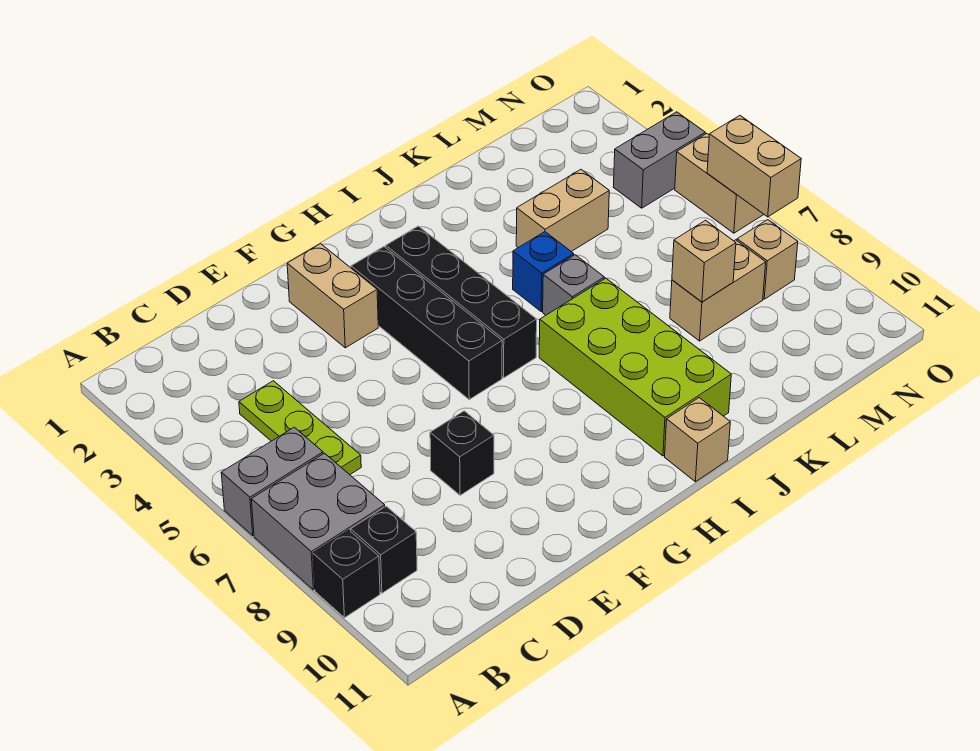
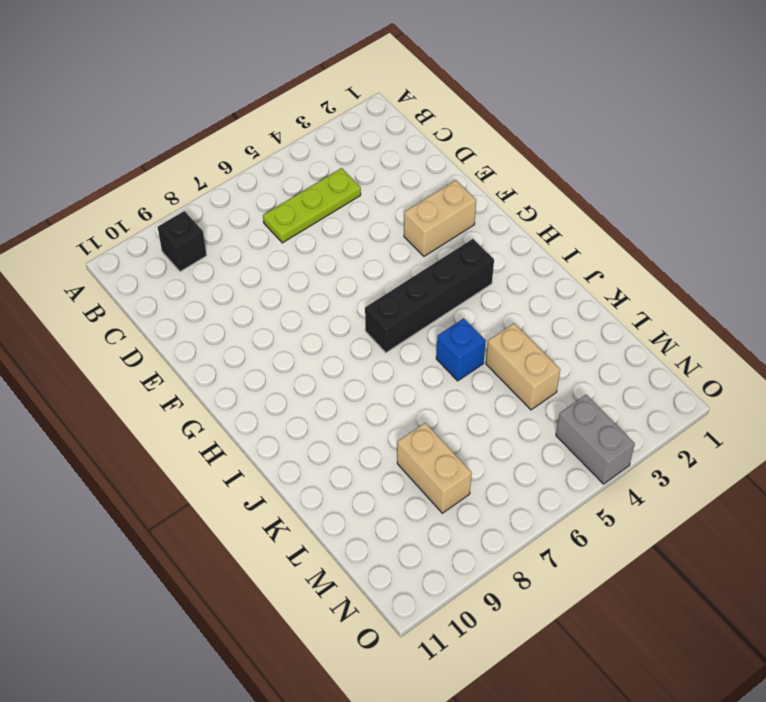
none -> grey 1x2 brick [221,427,323,535]
none -> grey 2x2 brick [251,453,385,590]
none -> black 1x1 brick [313,530,380,618]

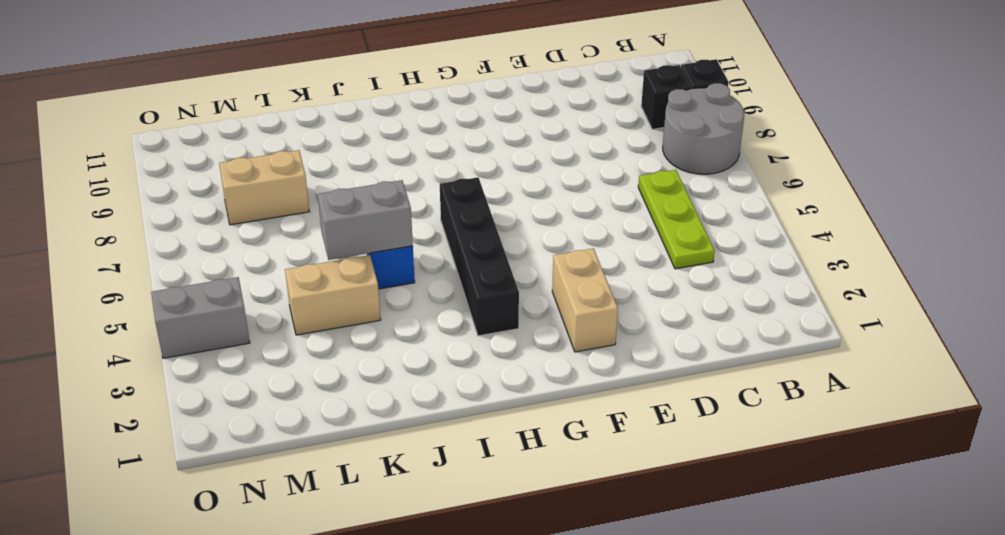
grey 2x2 round brick [663,83,744,174] -> grey 2x2 brick [251,453,385,590]
grey 1x2 brick [318,180,413,260] -> grey 1x2 brick moved to [221,427,323,535]
none -> black 1x1 brick [430,411,494,495]
none -> black 1x4 brick [351,247,502,399]
none -> lime 2x4 brick [539,278,731,456]

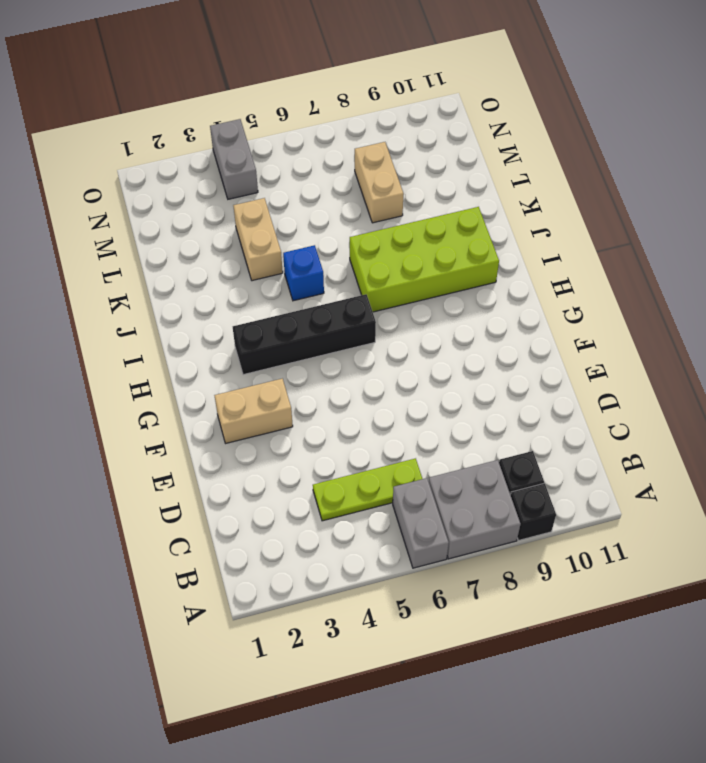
none -> black 1x1 brick [430,411,494,495]
none -> black 1x4 brick [351,247,502,399]
none -> tan 1x1 brick [665,398,730,482]

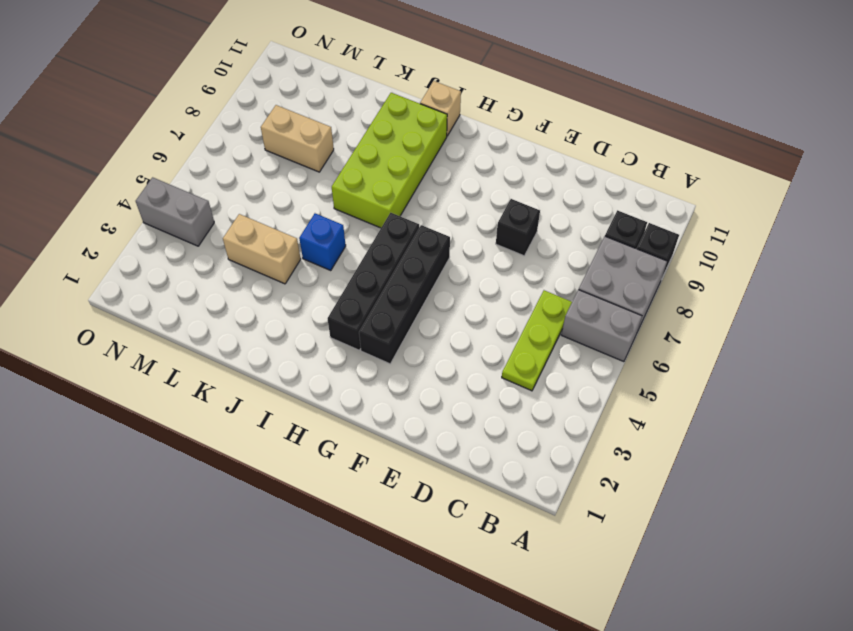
none -> tan 1x2 brick [287,244,378,348]
none -> grey 1x1 brick [543,255,604,315]
none -> tan 1x1 brick [737,220,798,299]

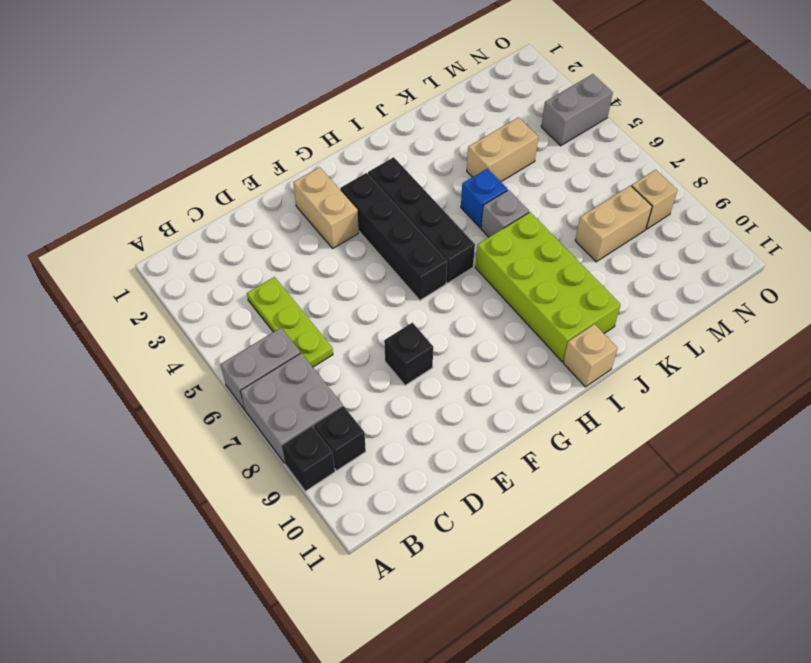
none -> tan 1x2 brick [675,133,764,233]
none -> tan 1x1 brick [672,220,736,302]
none -> tan 1x2 brick [707,116,801,217]

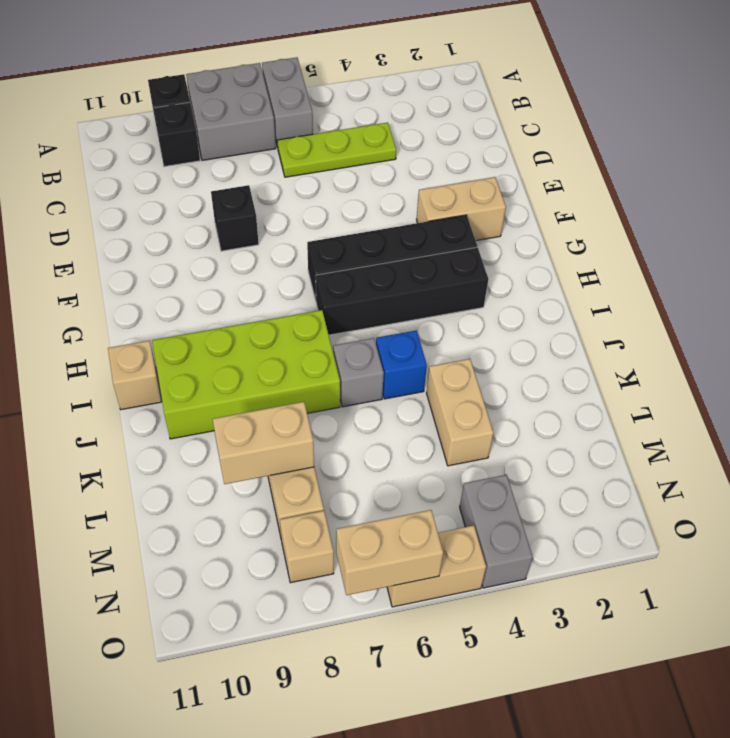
tan 1x2 brick [213,402,314,484] -> tan 1x1 brick [672,220,736,302]

